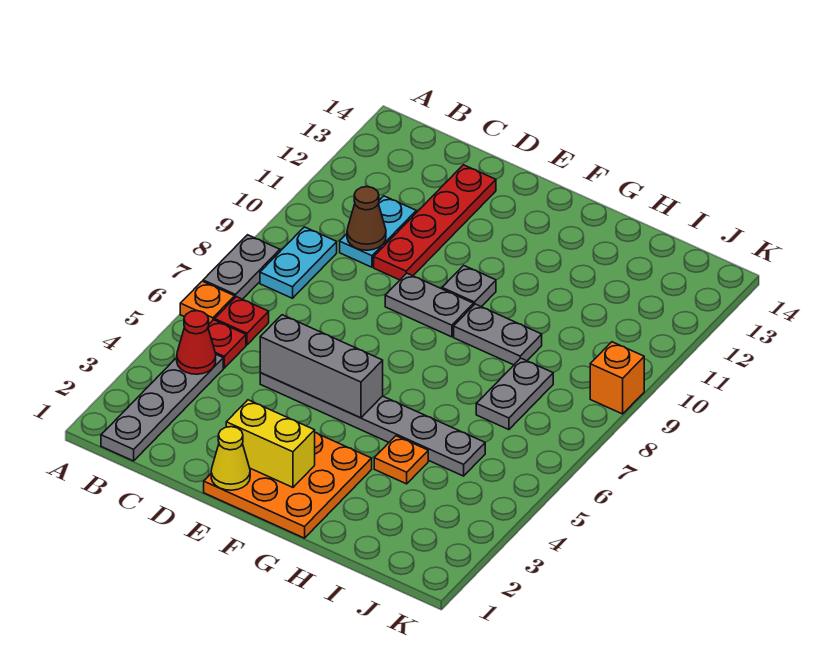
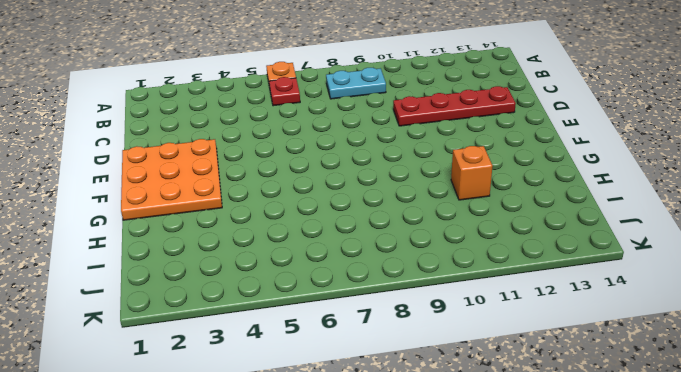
orange 1x1 brick [451,146,492,200] -> orange 1x1 brick moved to [590,342,644,414]
none -> grey 1x2 plate [203,235,280,299]
none -> grey 1x4 plate [101,355,223,461]
none -> red 1x1 plate [208,320,246,368]

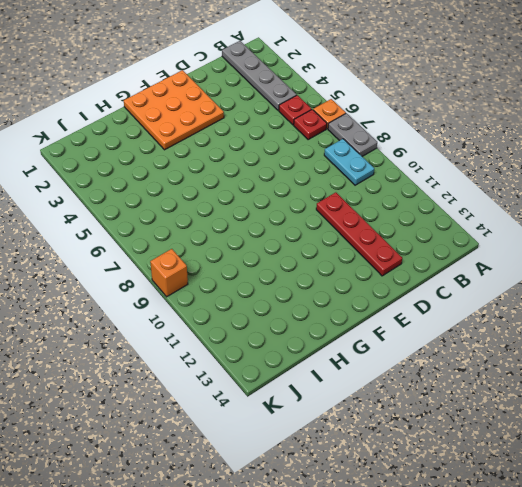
none -> cyan 1x2 plate [340,196,416,267]
none -> grey 1x6 plate [260,373,485,476]
none -> grey 1x2 plate [385,273,473,337]

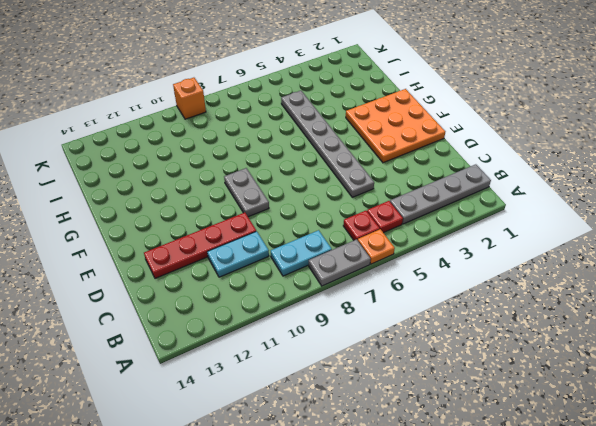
none -> grey 1x1 plate [442,265,496,307]
none -> grey 1x2 plate [454,304,542,365]
none -> orange 1x1 plate [374,436,428,484]

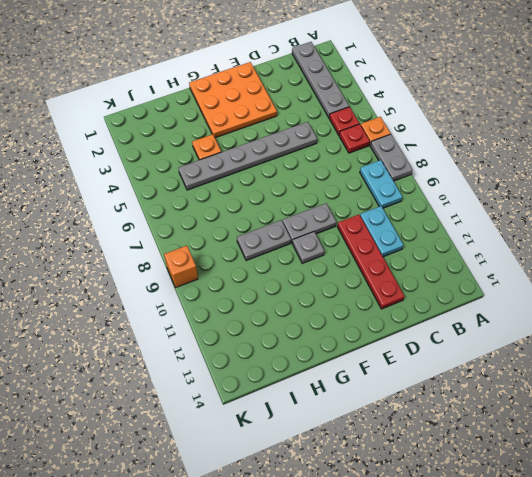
none -> grey 1x2 plate [476,358,553,430]
none -> red 1x1 cone [177,311,216,374]
none -> brown 1x1 cone [347,187,386,250]

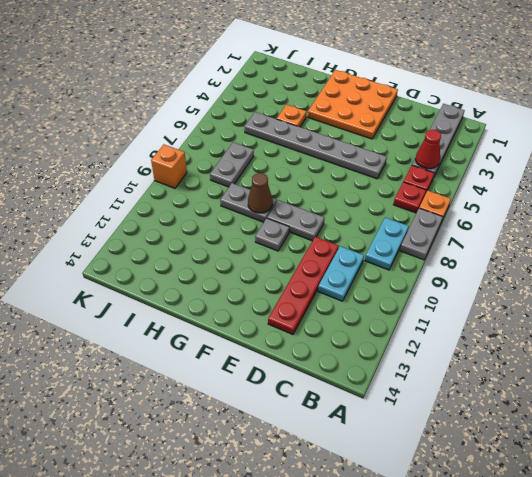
brown 1x1 cone [248,173,273,213] -> brown 1x1 cone moved to [347,187,386,250]
none -> grey 1x3 brick [260,315,383,418]
none -> yellow 1x1 cone [211,427,250,490]
none -> yellow 1x2 brick [226,400,315,487]

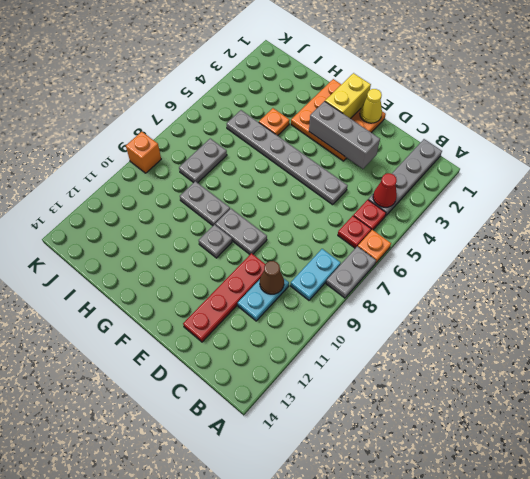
grey 1x3 brick [309,101,380,169] -> grey 1x3 brick moved to [260,315,383,418]
yellow 1x2 brick [325,73,371,119] -> yellow 1x2 brick turned to [226,400,315,487]

